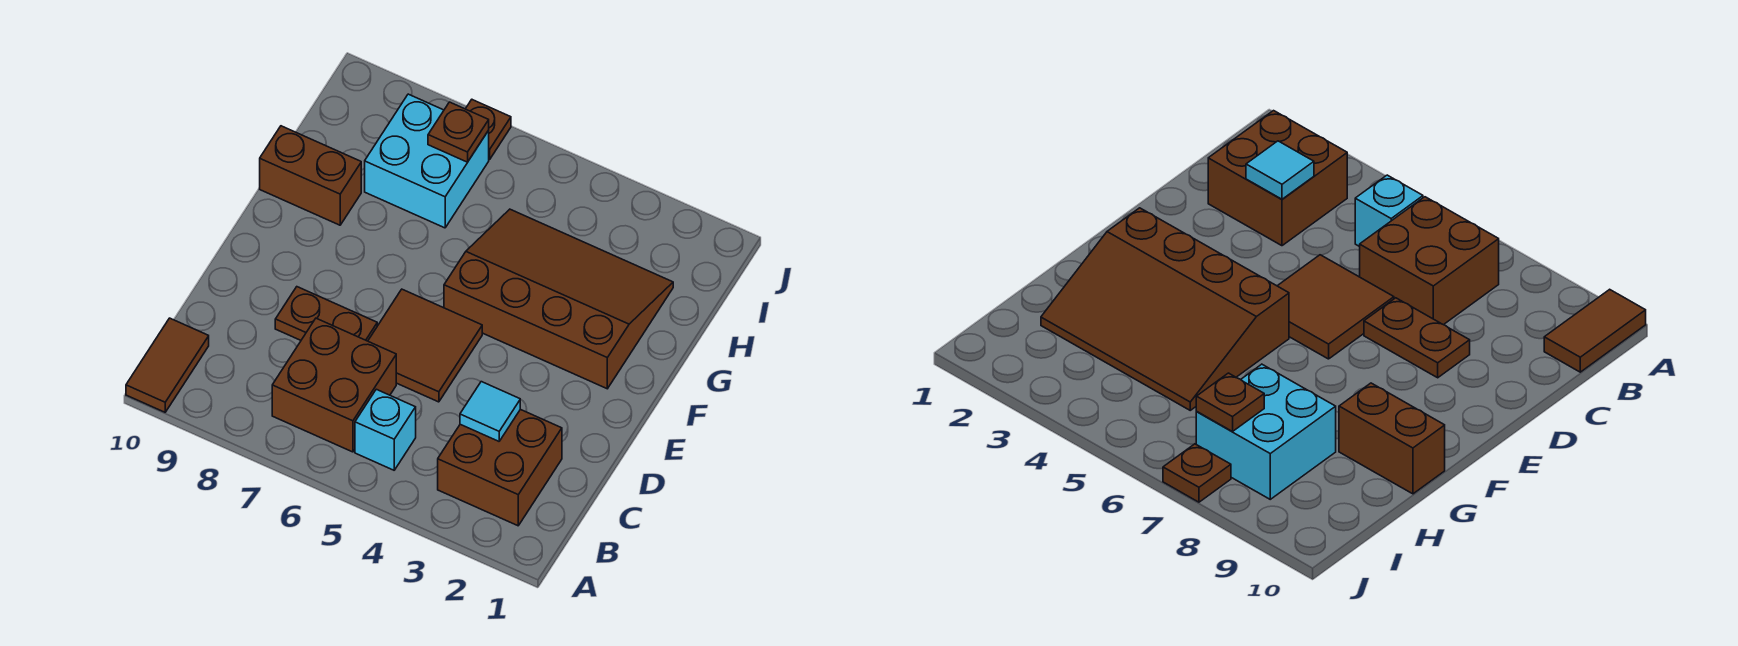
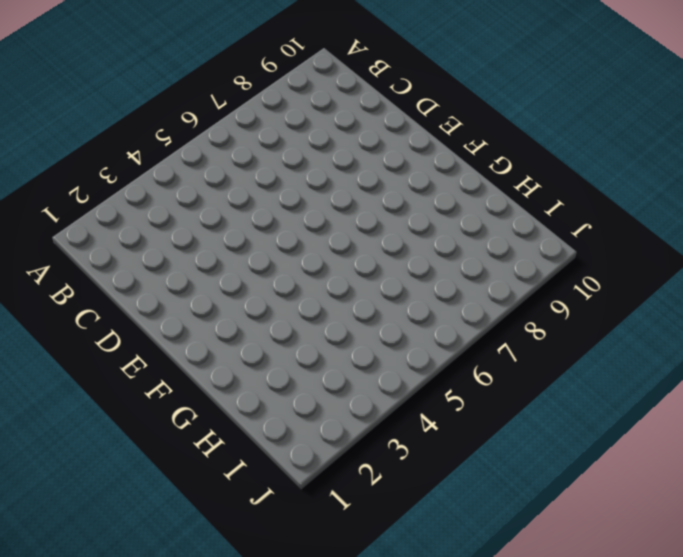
none -> brown 1x2 tile [126,318,209,412]
none -> brown 2x2 brick [438,409,562,526]
none -> cyan 1x1 brick [355,389,416,470]

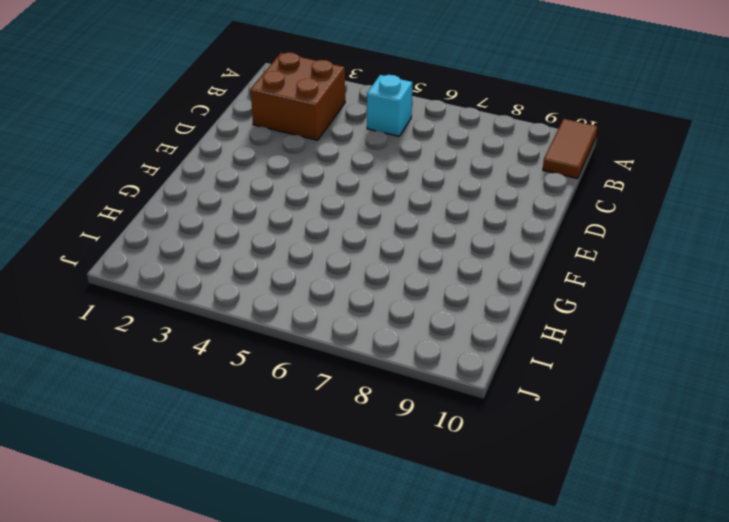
none -> brown 2x2 brick [272,318,396,452]
none -> brown 2x2 tile [368,289,482,402]
none -> brown 1x2 plate [275,287,377,341]

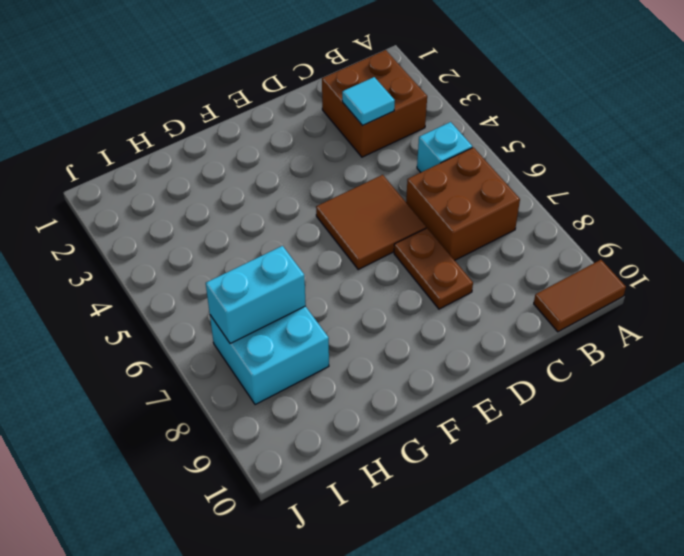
cyan 1x2 brick [206,246,306,344] -> brown 1x1 plate [428,102,489,162]
none -> brown 3x4 slope [444,209,673,389]
none -> brown 1x2 brick [260,126,361,225]
none -> brown 1x1 plate [466,100,511,159]

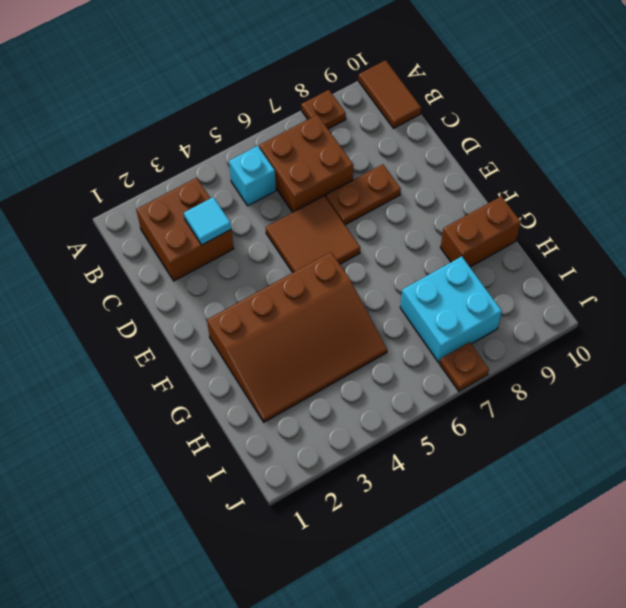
brown 1x1 plate [301,90,346,129] -> brown 1x1 plate moved to [428,102,489,162]

